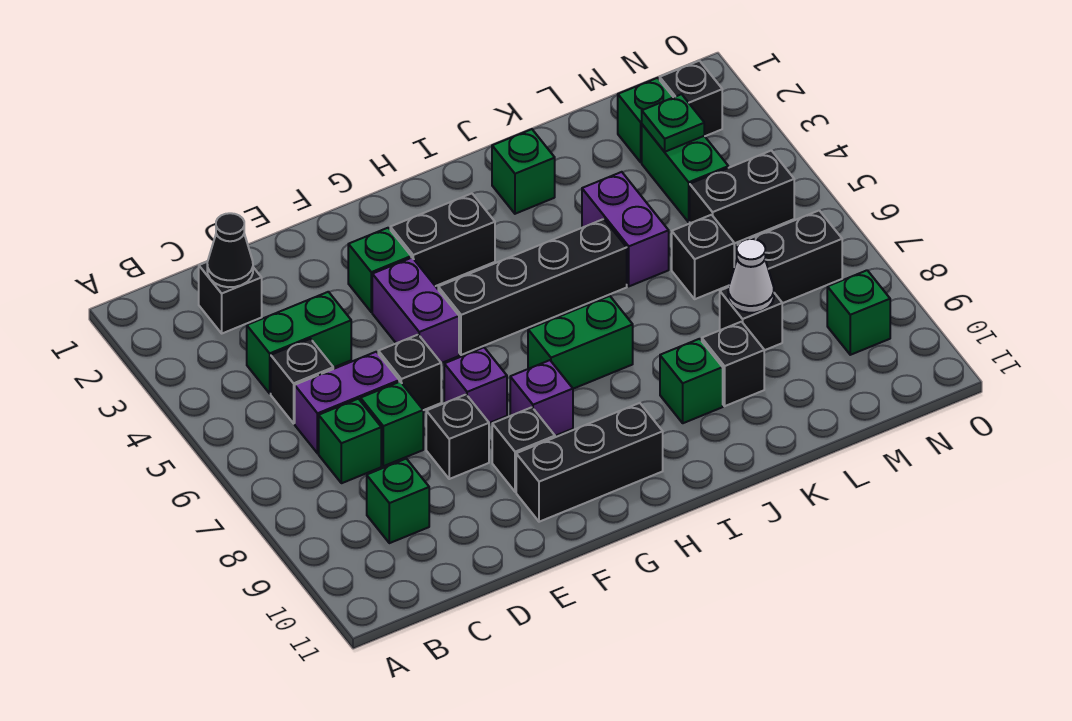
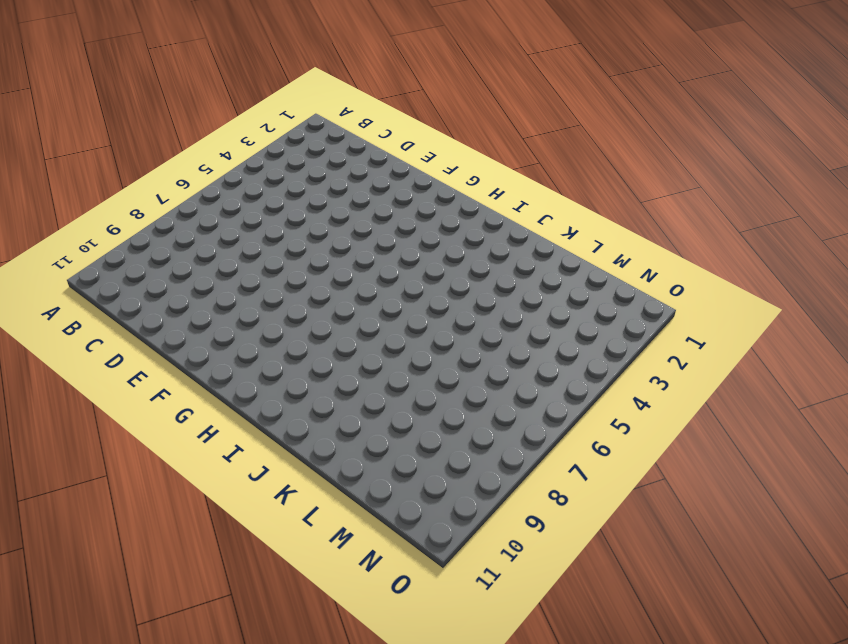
none -> black 1x1 brick [199,262,262,333]
none -> green 1x2 brick [247,292,351,393]
none -> black 1x1 brick [271,339,333,423]
none -> purple 1x2 brick [295,352,399,453]

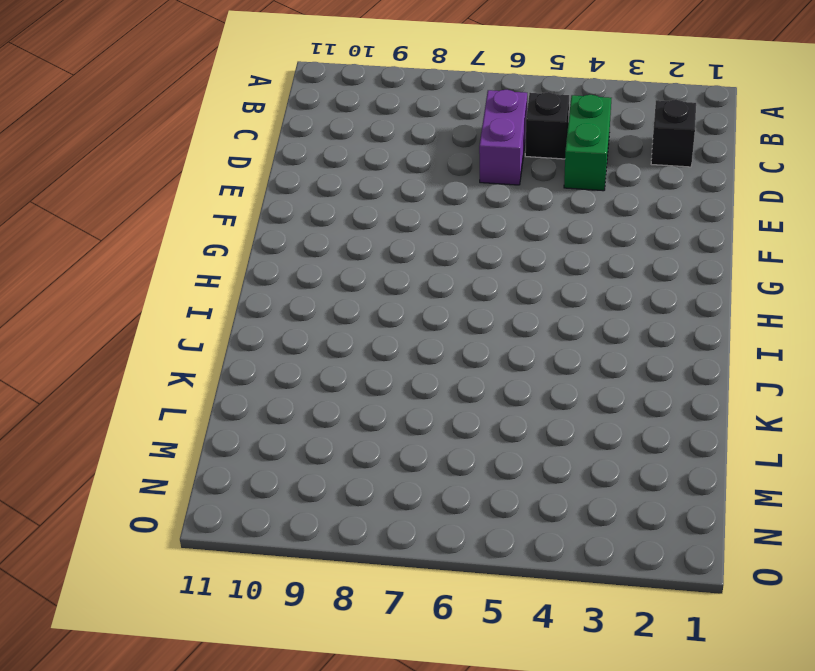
none -> green 1x1 brick [319,399,381,483]
none -> green 1x1 brick [367,459,429,543]
none -> green 1x1 brick [361,382,423,466]
none -> black 1x1 brick [378,335,441,410]

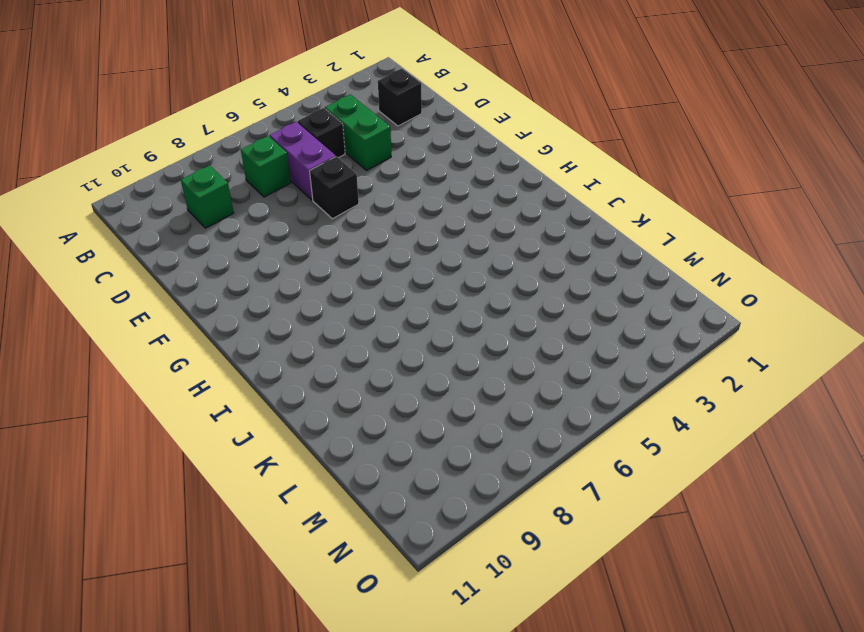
none -> green 1x1 brick [361,382,423,466]
none -> black 1x1 brick [426,395,489,479]
none -> green 1x1 brick [348,228,411,312]
none -> purple 1x2 brick [372,258,459,363]

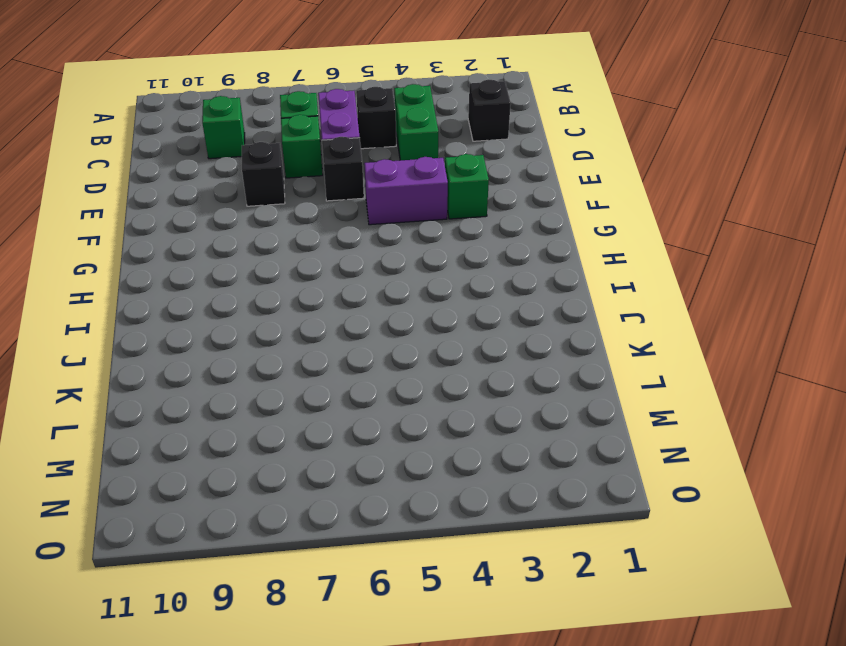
none -> purple 1x1 brick [444,348,507,423]
none -> black 1x1 brick [492,407,555,492]
none -> black 1x3 brick [516,403,663,522]
none -> black 1x2 brick [390,194,495,286]

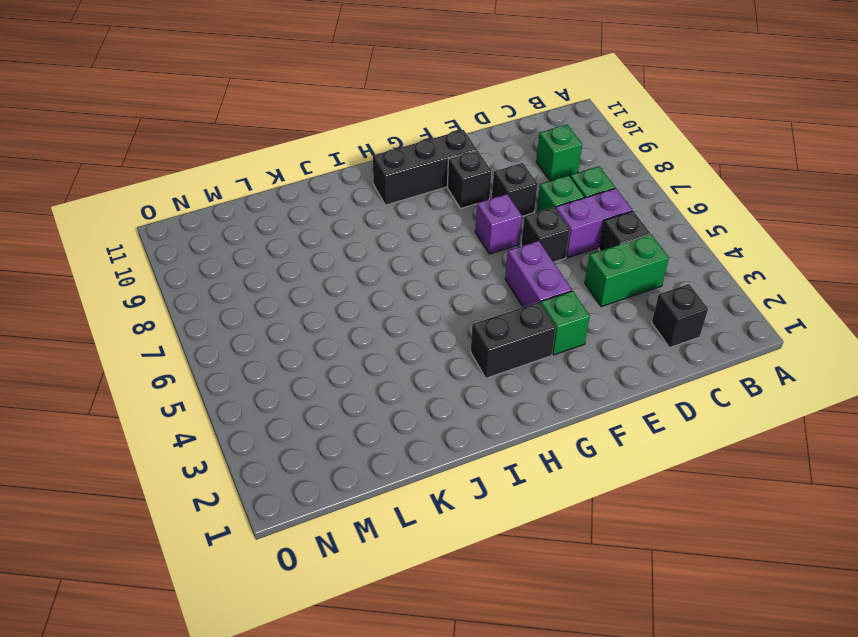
none -> black 1x4 brick [438,219,627,355]
none -> purple 1x1 brick [510,360,573,436]
none -> green 1x2 brick [528,296,633,389]
none -> green 1x1 brick [492,129,555,214]

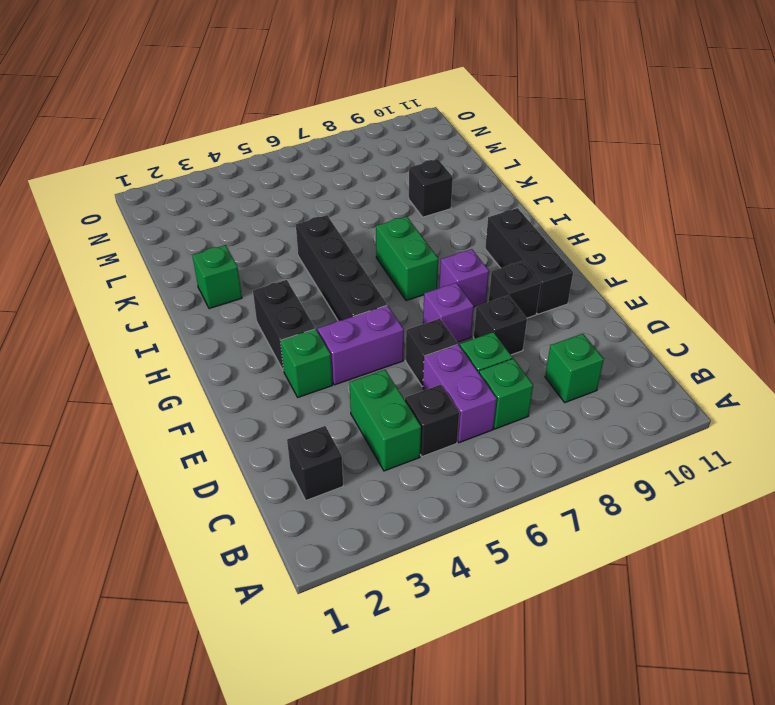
none -> green 1x1 brick [660,339,723,423]
none -> purple 1x2 brick [582,172,669,286]
none -> black 1x1 brick [672,215,734,299]
none -> black 1x1 brick [720,288,782,350]

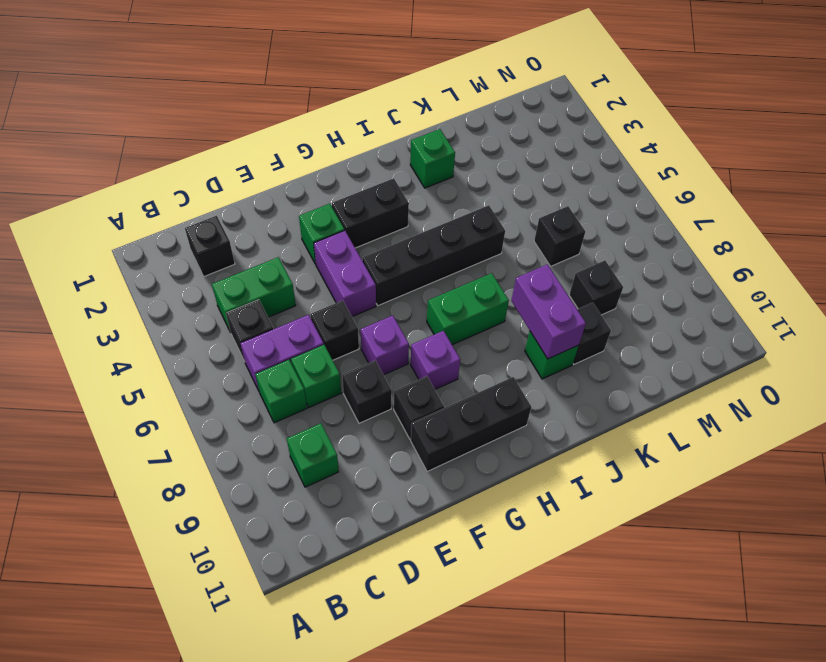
purple 1x2 brick [511,264,586,359] -> purple 1x2 brick moved to [582,172,669,286]
none -> green 1x1 brick [618,78,673,162]
none -> green 1x2 brick [642,124,728,222]
none -> black 1x2 brick [690,151,794,243]
none -> black 1x2 brick [738,210,842,303]

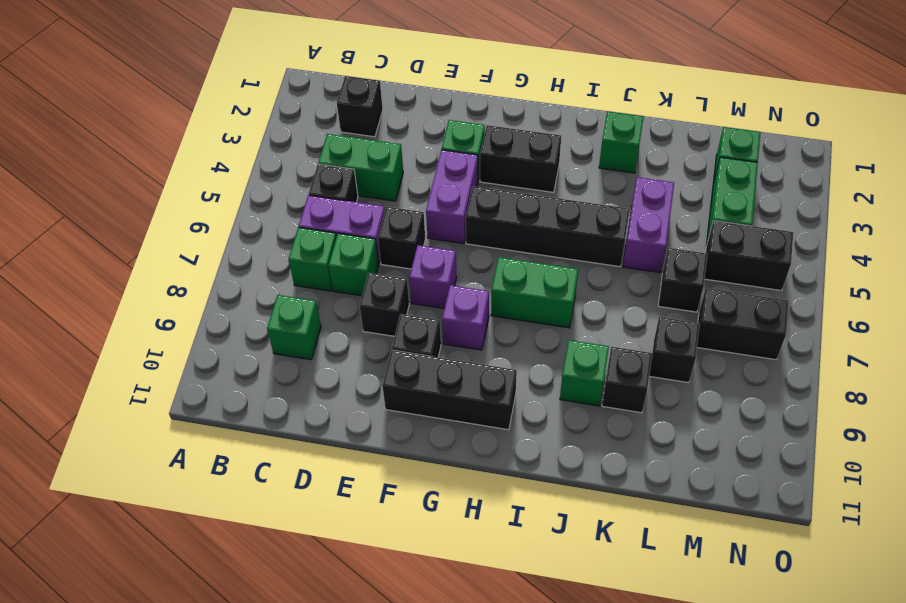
none -> black 1x1 brick [660,61,722,136]
none -> green 1x1 brick [827,270,890,355]
none -> black 1x1 cone [207,213,253,287]
none -> white 1x1 cone [728,239,774,313]

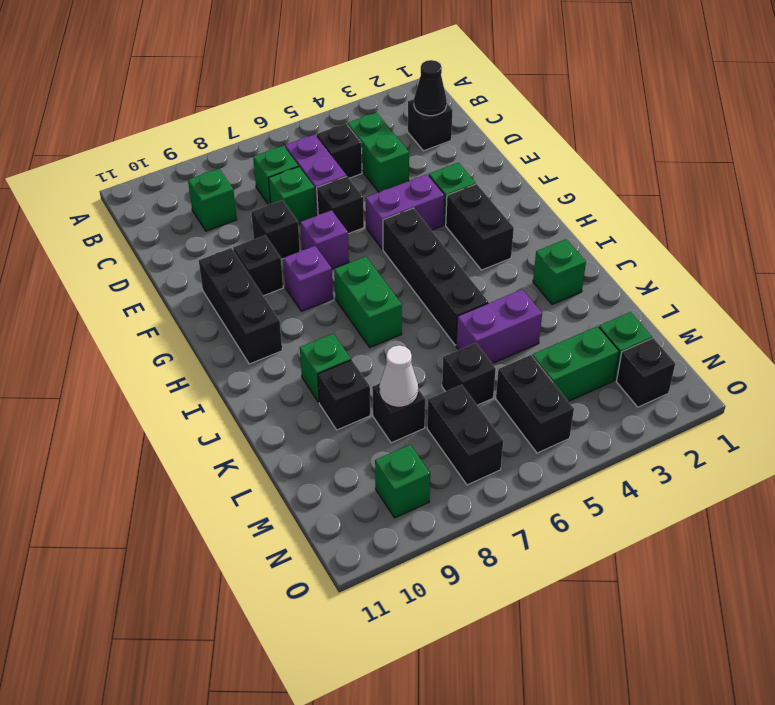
none -> green 1x1 plate [642,94,704,152]

